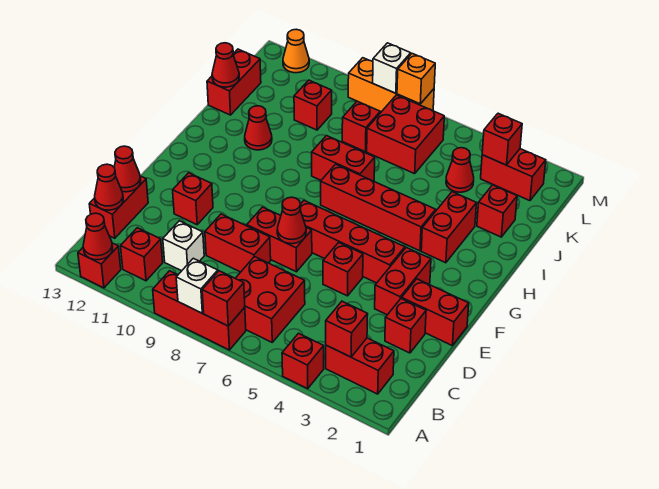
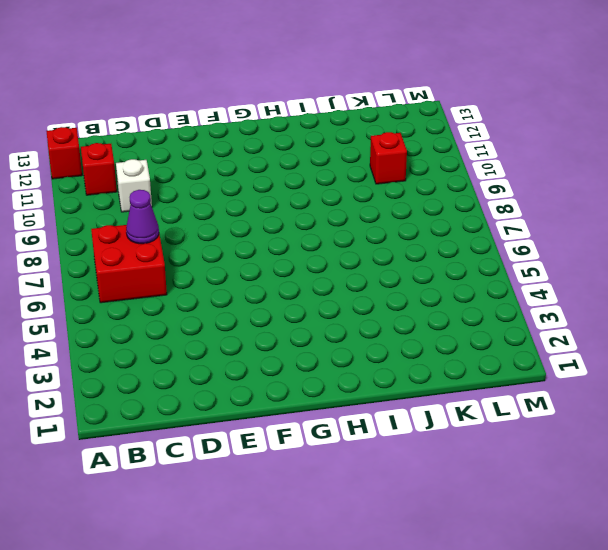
purple 1x1 cone [126,190,159,244] -> none
none -> red 1x1 brick [282,333,324,389]
none -> red 1x3 brick [153,271,246,350]
none -> red 1x2 brick [326,338,394,394]
none -> red 1x2 brick [89,176,148,238]

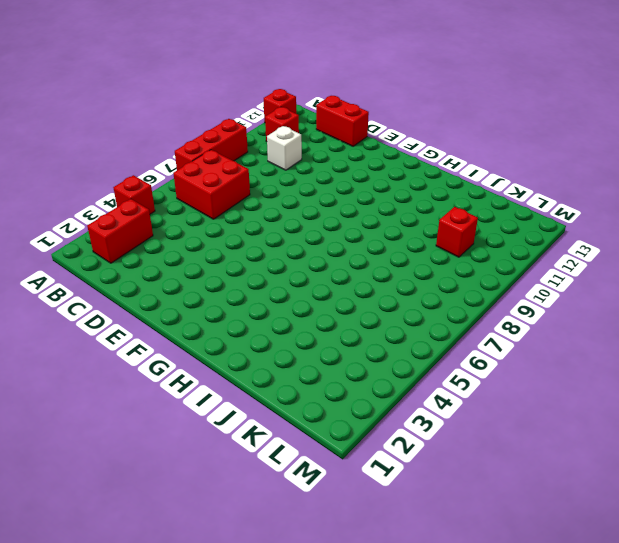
none -> red 1x1 brick [385,299,426,353]
none -> red 1x2 brick [205,214,271,272]
none -> red 1x2 brick [402,279,469,345]
none -> red 1x2 brick [375,248,431,315]

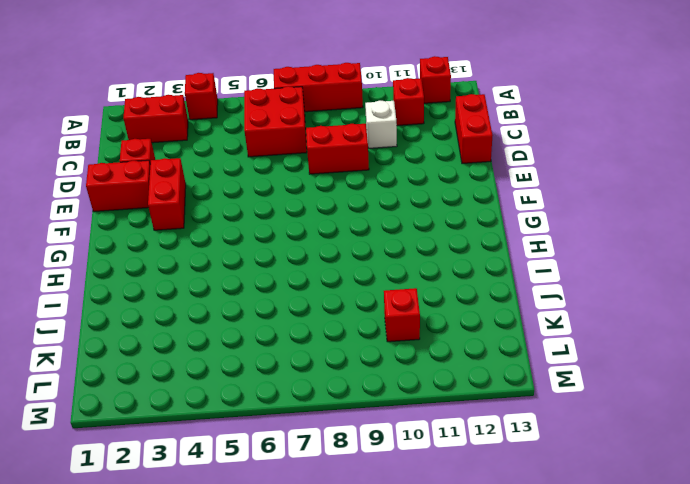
none -> red 1x1 brick [323,243,363,296]
none -> red 1x2 brick [247,207,312,272]
none -> red 1x1 brick [173,173,213,225]
none -> red 1x4 brick [300,201,405,283]

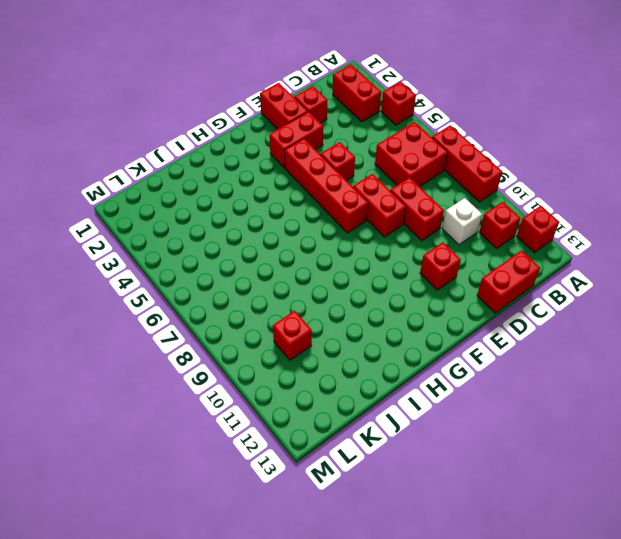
none -> red 1x2 brick [421,192,477,263]
none -> red 1x4 brick [321,164,436,251]
none -> red 1x2 brick [312,136,375,181]
none -> red 1x1 cone [245,106,272,150]

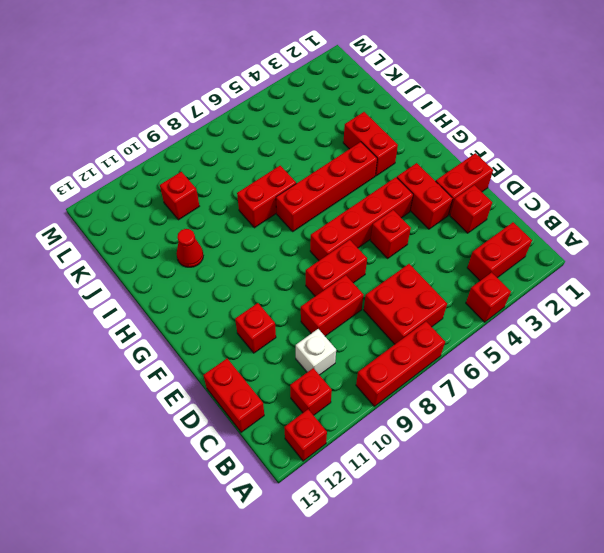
none -> red 1x1 brick [477,185,517,237]
none -> red 1x2 brick [207,49,261,115]
none -> red 1x1 cone [446,148,474,192]
none -> red 2x2 brick [367,95,444,174]

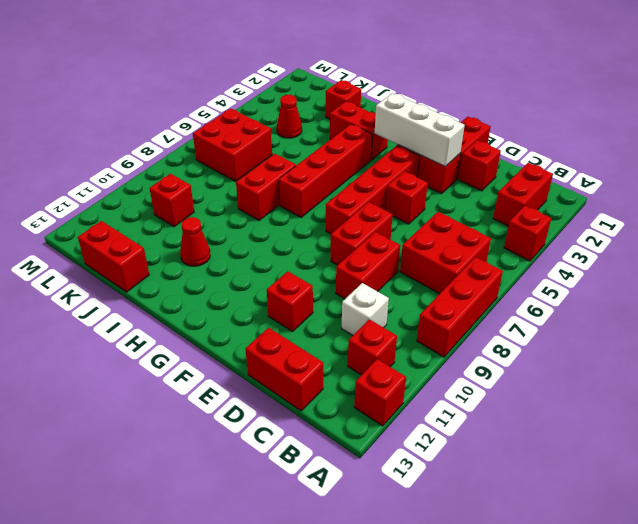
white 1x3 brick [375,93,465,166] -> none
none -> red 1x1 brick [342,101,380,152]
none -> red 1x2 brick [481,149,546,201]
none -> orange 1x3 brick [348,58,434,112]
none -> orange 1x1 cone [283,29,309,73]

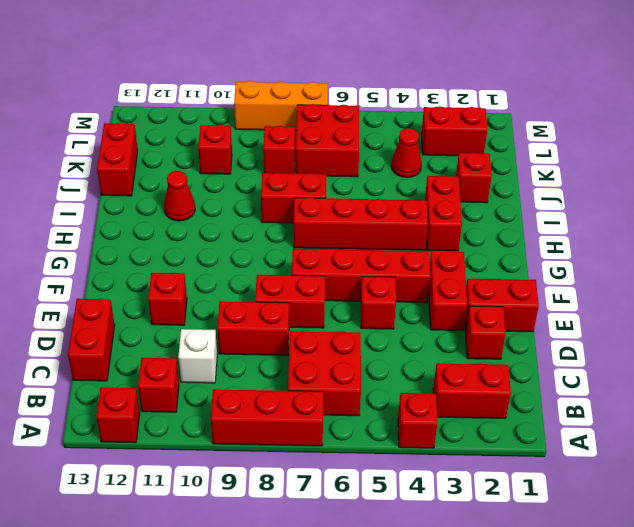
none -> orange 1x1 cone [283,29,309,73]
none -> red 1x1 brick [202,271,245,326]
none -> white 1x1 brick [176,258,218,313]
none -> red 1x1 cone [83,213,113,260]

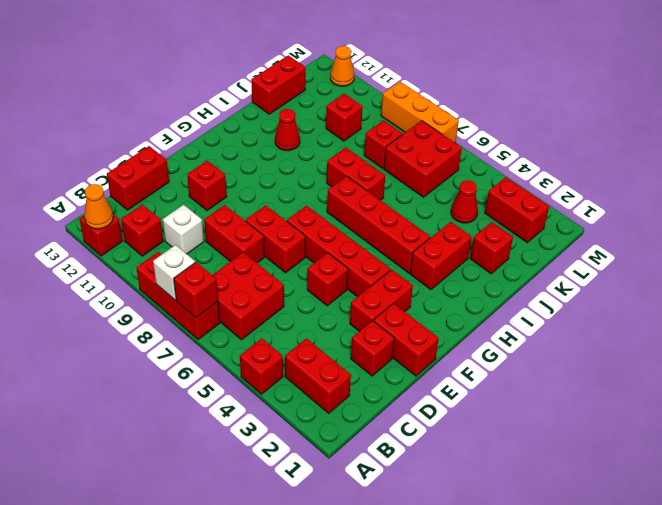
orange 1x1 cone [84,184,113,229] -> red 1x1 cone [83,213,113,260]
none -> red 1x1 brick [326,301,368,357]
none -> red 1x1 cone [95,164,123,210]
none -> red 1x1 cone [114,146,141,192]
none -> red 1x1 cone [277,197,306,244]

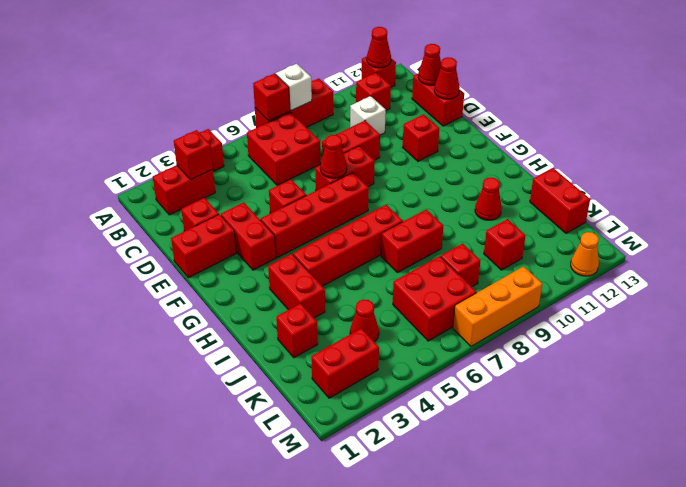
none -> red 1x1 cone [212,43,239,87]
none -> red 1x1 brick [482,113,522,165]
none -> orange 1x1 brick [397,54,435,104]
none -> white 1x1 brick [373,43,411,93]

